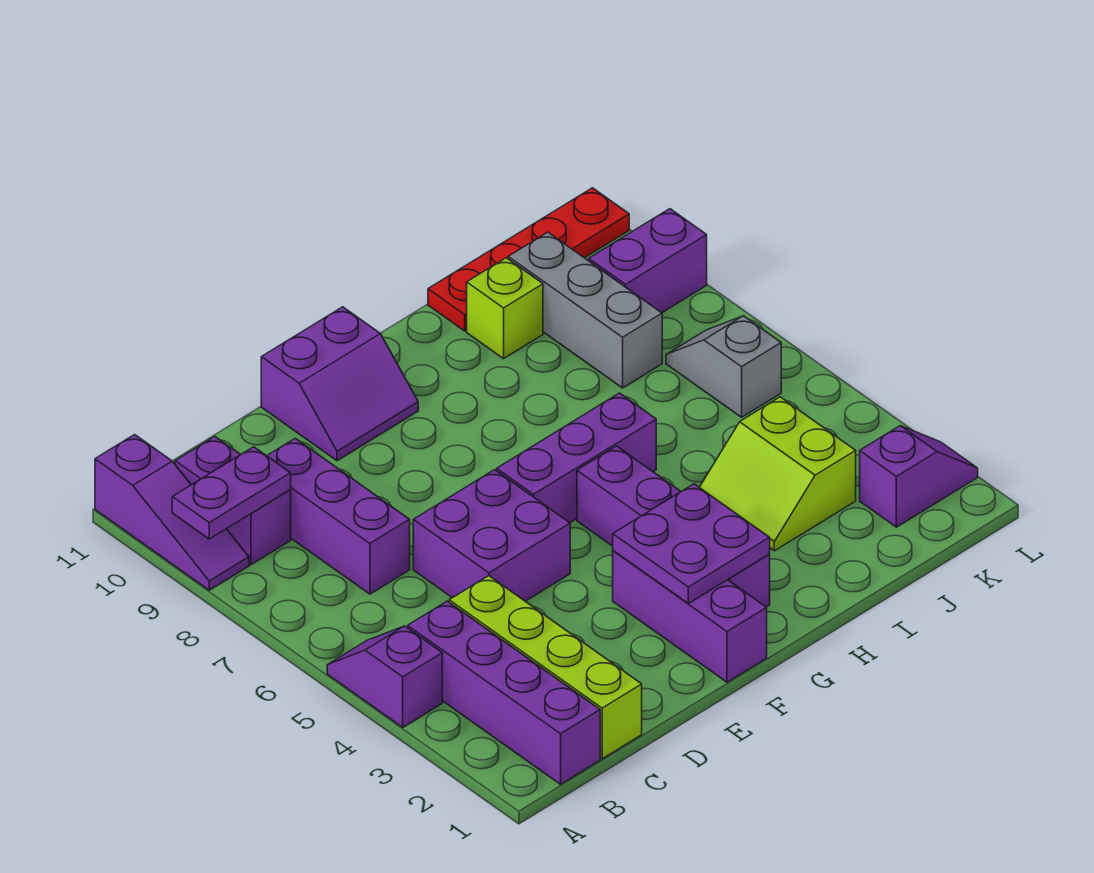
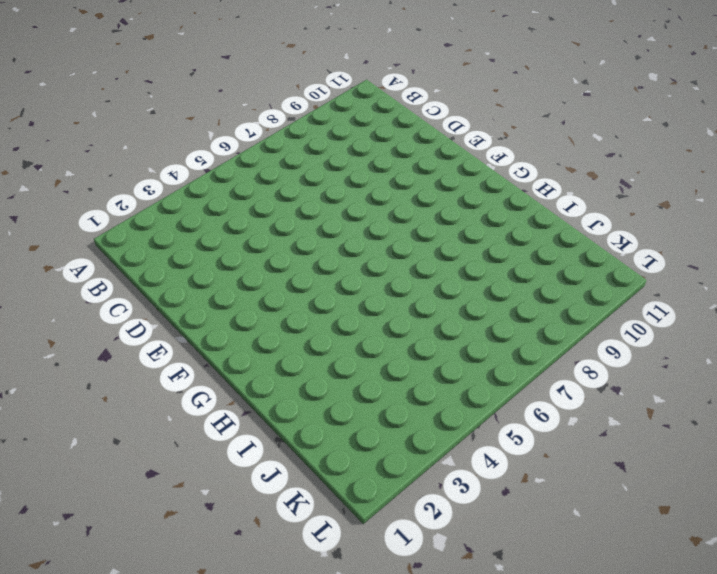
none -> purple 1x2 slope [327,626,442,727]
none -> purple 1x3 slope [95,435,249,590]
none -> purple 1x4 brick [408,601,600,784]

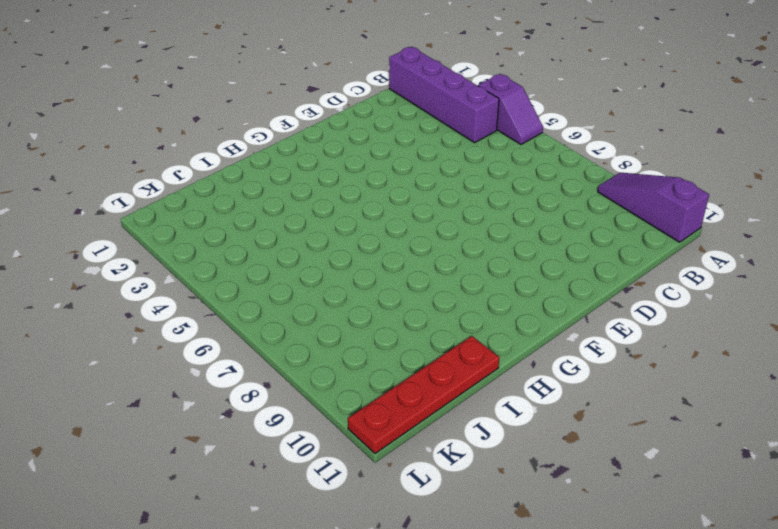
none -> purple 1x2 brick [175,437,291,565]
none -> lime 1x4 brick [449,576,642,759]
none -> purple 1x3 brick [267,438,410,594]

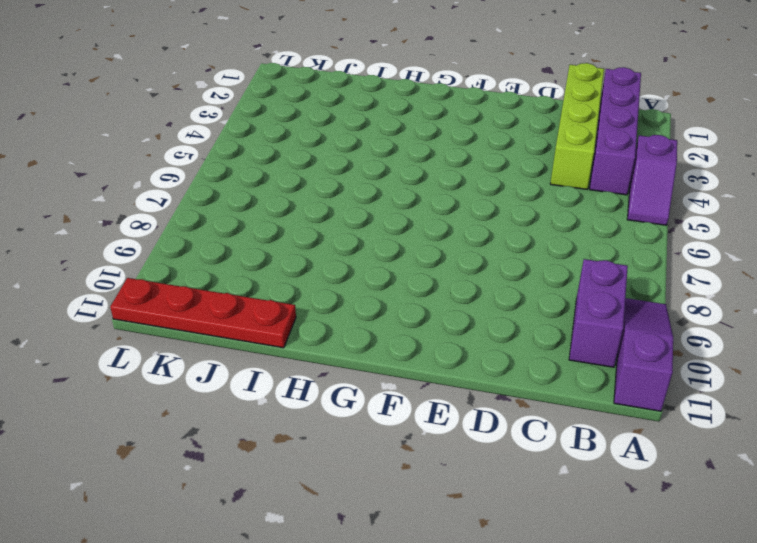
none -> purple 1x3 brick [267,438,410,594]
none -> purple 2x2 brick [413,470,570,601]
none -> purple 2x2 slope [261,307,418,461]

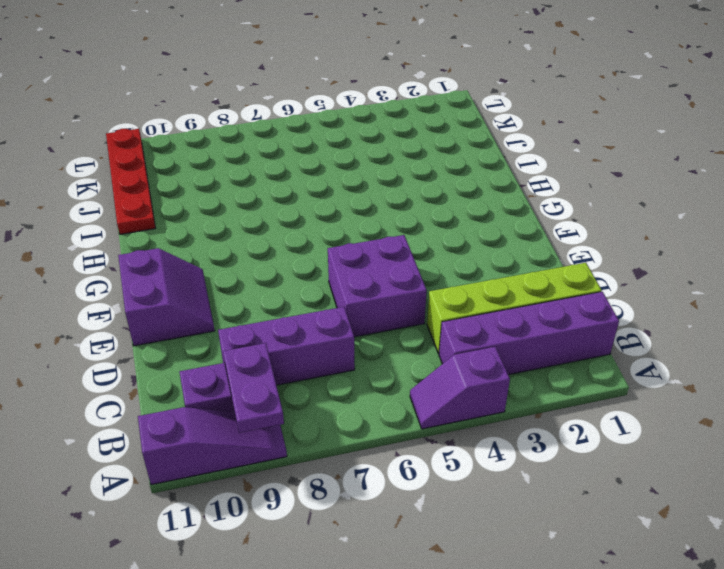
none -> purple 1x3 brick [613,551,767,682]
none -> purple 1x3 brick [497,393,656,523]
none -> purple 1x4 brick [577,446,770,607]

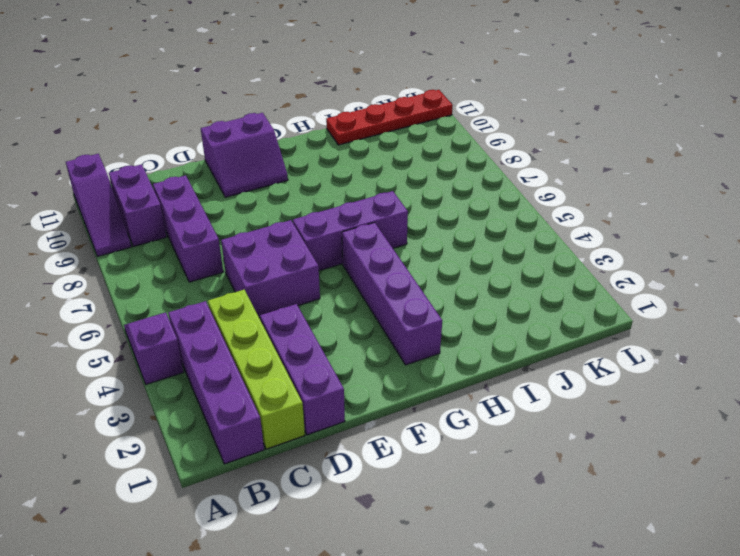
purple 1x3 brick [260,304,345,435] -> purple 1x3 brick moved to [613,551,767,682]
none -> lime 2x2 slope [699,397,856,551]
none -> lime 1x1 brick [467,258,543,359]
none -> grey 1x3 brick [508,232,662,388]

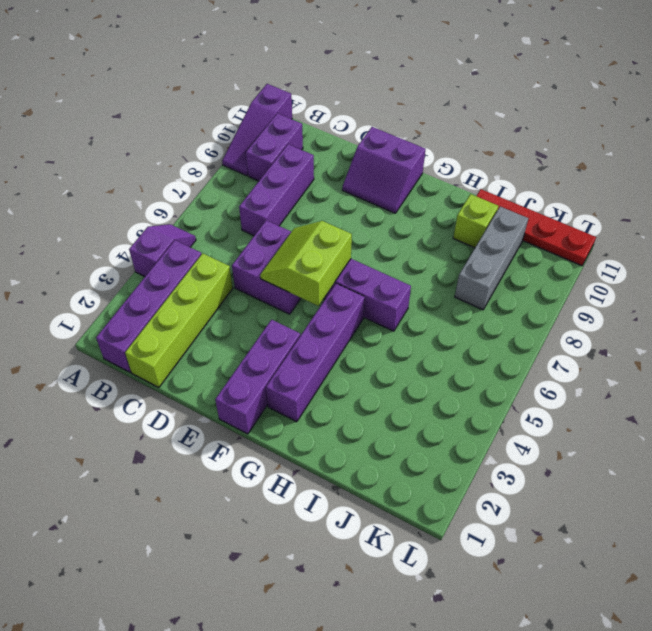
lime 2x2 slope [260,221,352,306] -> lime 2x2 slope moved to [699,397,856,551]
none -> purple 1x2 slope [860,426,978,527]
none -> grey 1x2 slope [666,316,781,417]
none -> purple 1x2 brick [589,209,707,313]

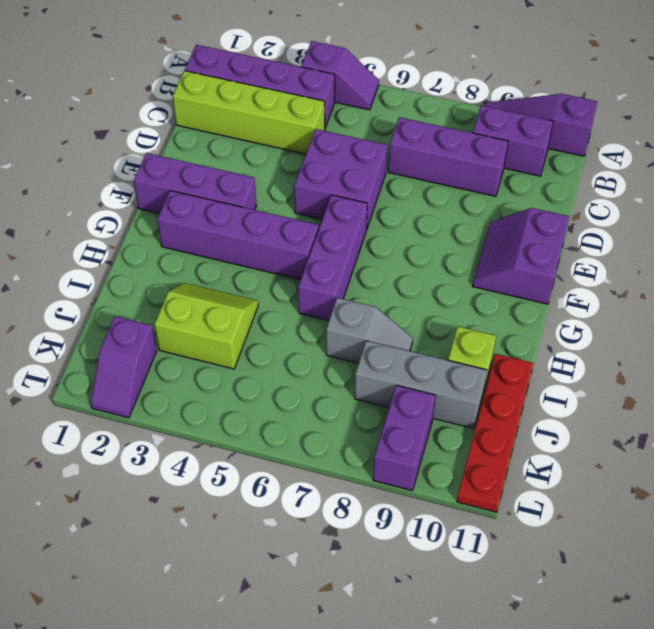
grey 1x2 slope [326,298,413,363] -> grey 1x2 slope moved to [666,316,781,417]
none -> purple 1x2 plate [172,447,291,539]
none -> purple 2x2 plate [613,484,770,603]

